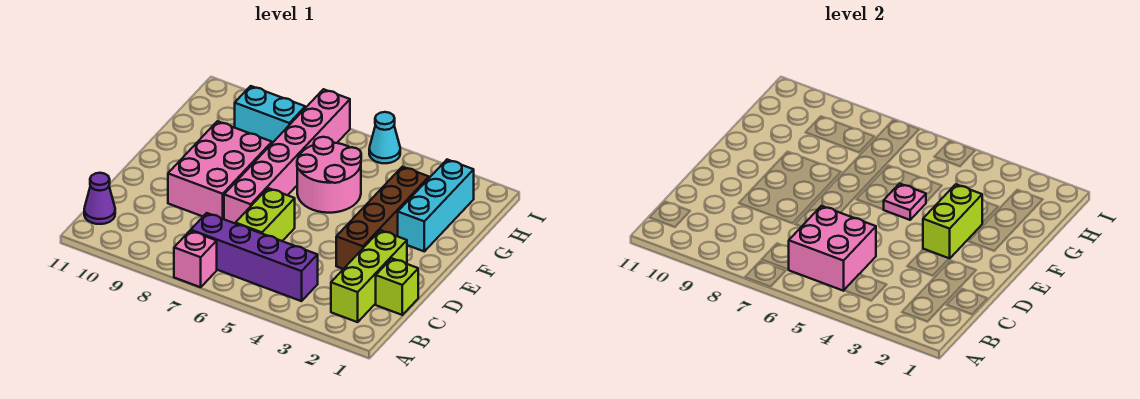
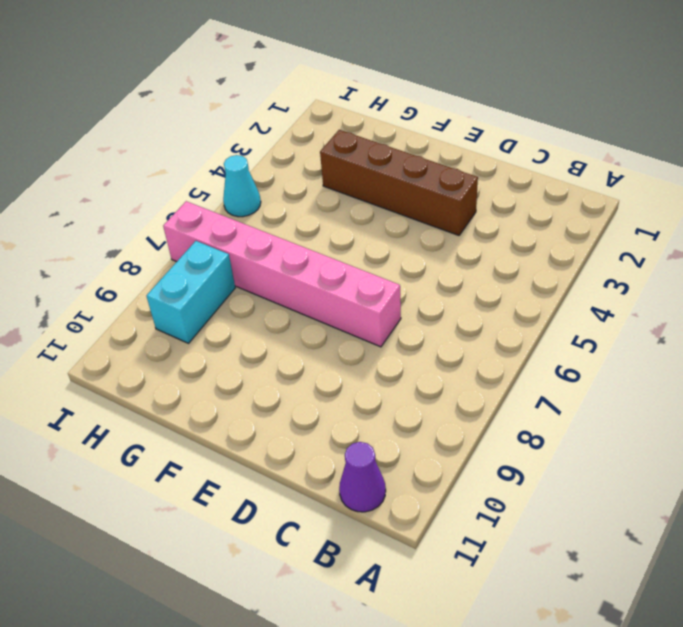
none -> pink 1x1 brick [174,231,217,287]
none -> lime 1x3 brick [331,230,407,322]
none -> purple 1x4 brick [191,213,318,301]

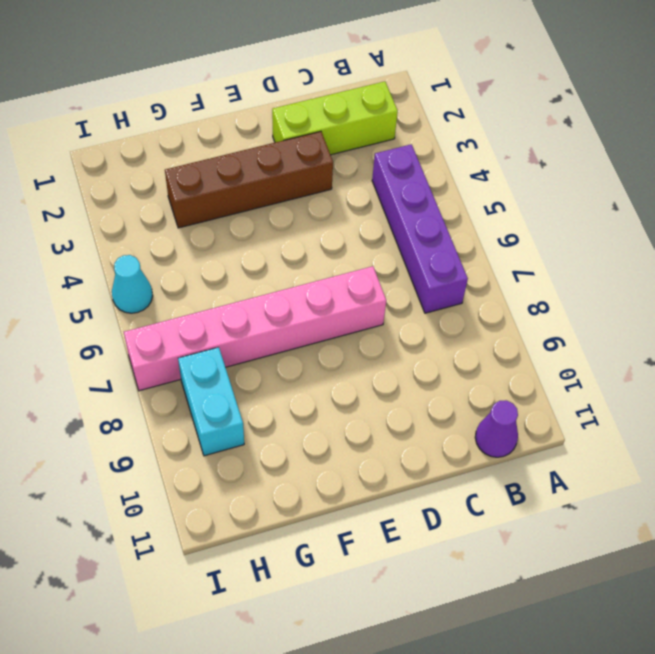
none -> pink 1x1 brick [174,231,217,287]
none -> lime 1x1 brick [376,258,418,315]
none -> lime 1x2 brick [235,188,295,241]

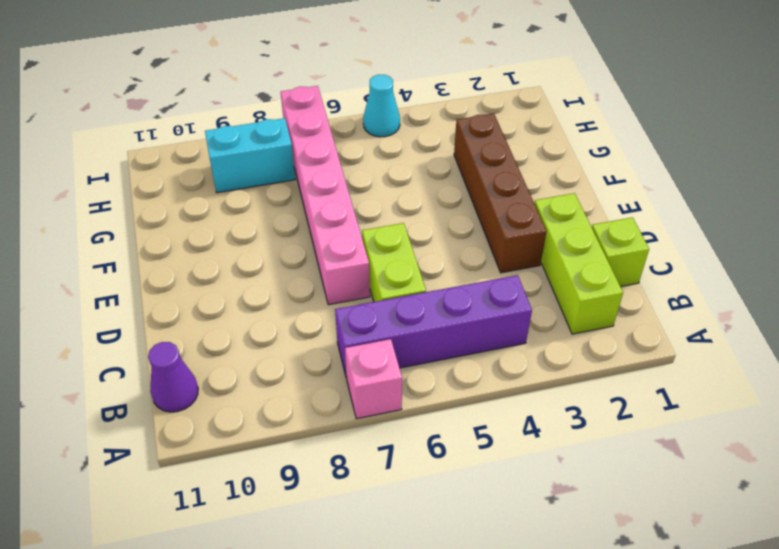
none -> pink 2x3 brick [168,121,272,219]
none -> cyan 1x3 brick [398,160,474,251]
none -> pink 2x2 round brick [297,137,361,213]

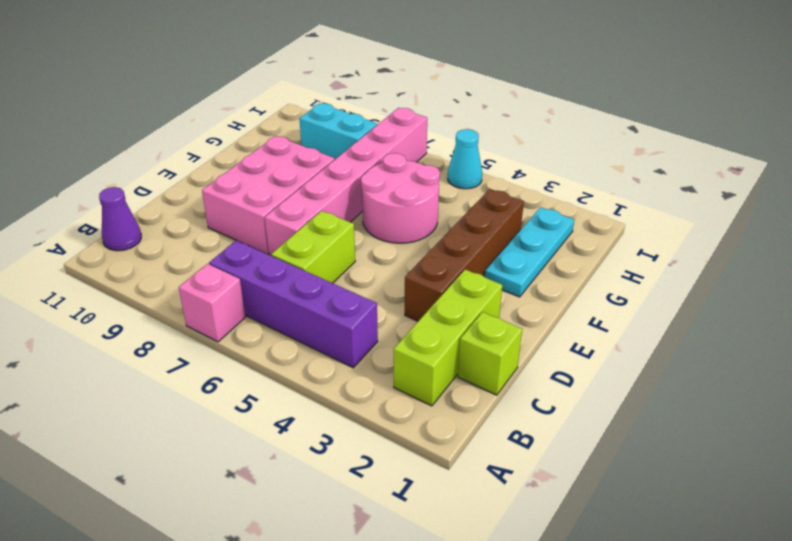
cyan 1x3 plate [485,207,574,297] -> cyan 1x3 brick [398,160,474,251]
none -> pink 2x2 brick [789,206,876,291]
none -> lime 1x2 brick [923,184,982,259]
none -> pink 1x1 plate [883,184,926,220]

